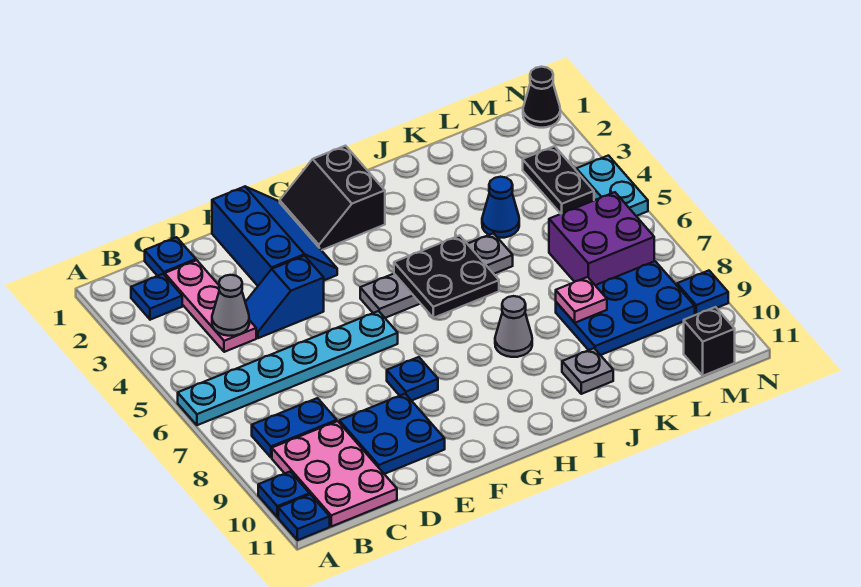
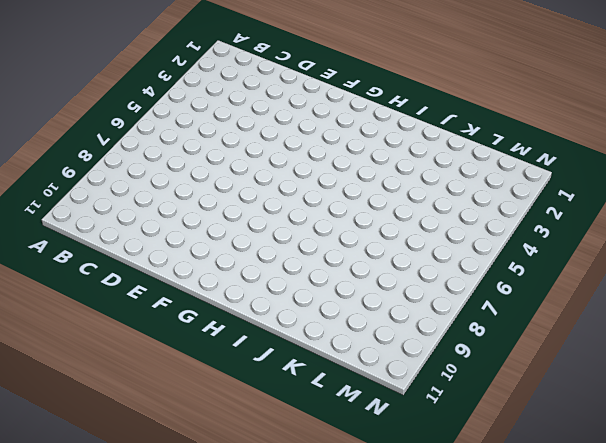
none -> cyan 1x6 plate [178,311,398,425]
none -> blue 1x1 plate [258,472,309,517]
none -> blue 1x1 plate [278,494,330,540]

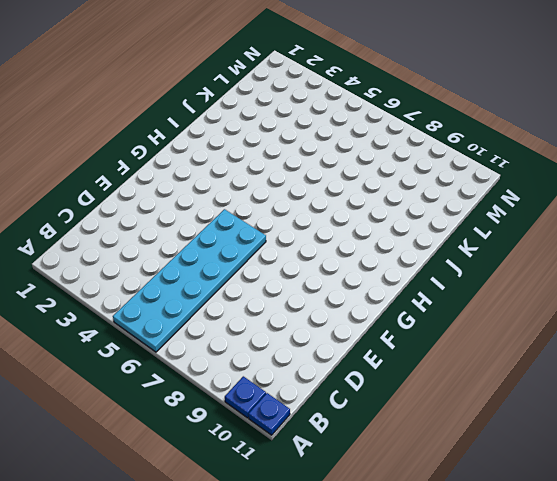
cyan 2x6 plate [113,209,266,352] -> cyan 1x6 plate [178,311,398,425]
none -> blue 1x1 plate [131,274,182,320]
none -> blue 1x2 plate [252,398,337,458]
none -> pink 2x3 plate [272,421,397,526]

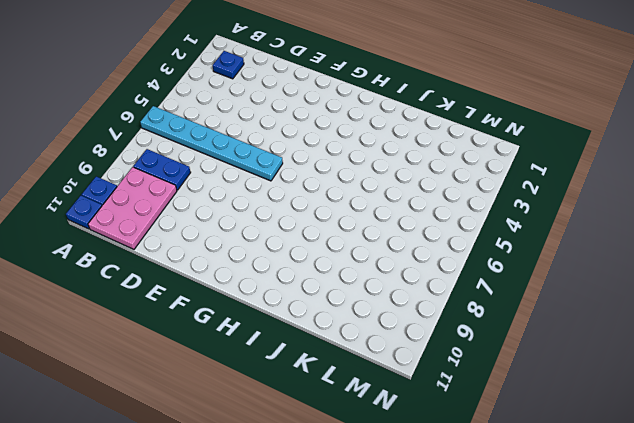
none -> blue 1x1 plate [145,237,196,276]
none -> pink 1x3 plate [165,260,256,352]
none -> blue 1x2 slope [245,256,324,338]

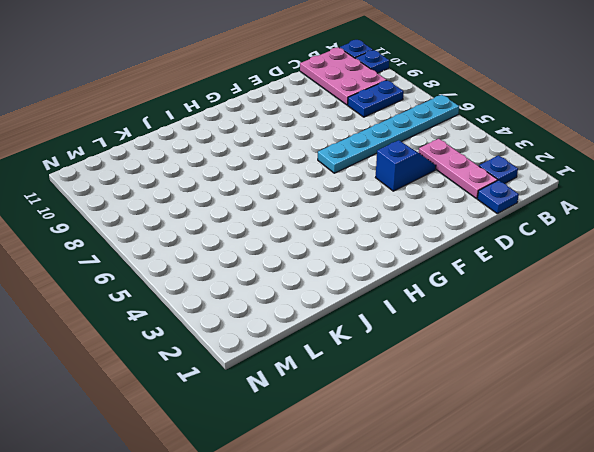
none -> blue 2x2 plate [339,394,445,474]
none -> blue 2x3 slope [212,187,337,286]
none -> blue 1x1 plate [387,357,438,401]

